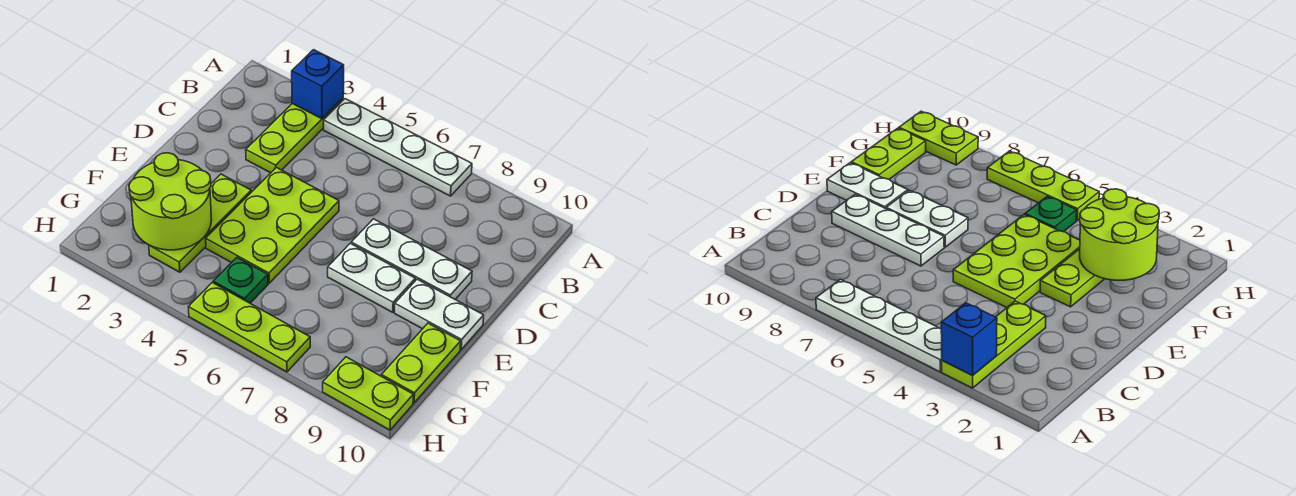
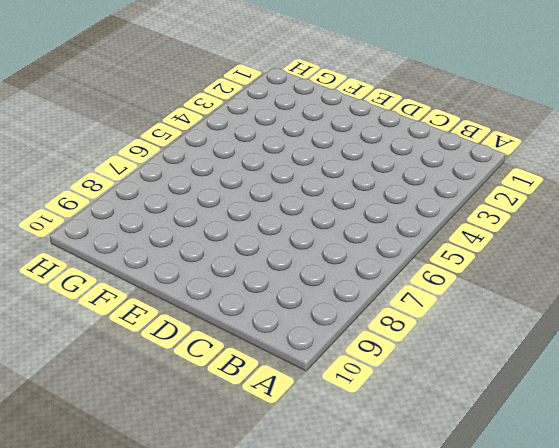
none -> lime 1x3 plate [246,98,343,173]
none -> white 1x4 plate [324,99,472,196]
none -> lime 2x3 plate [206,167,339,283]

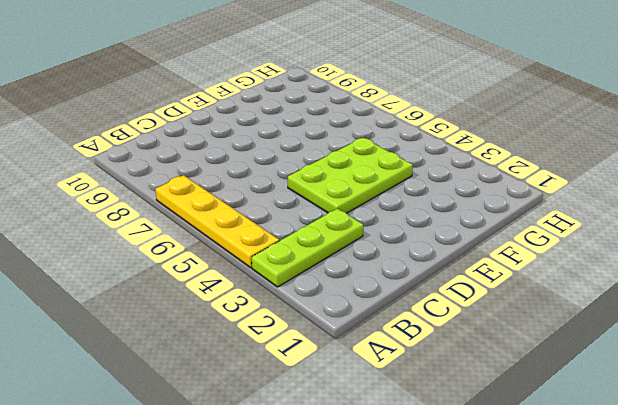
yellow 1x4 plate [155,175,279,268] -> white 1x4 plate [324,99,472,196]
none -> white 1x3 plate [351,219,472,299]
none -> lime 1x3 plate [149,174,251,272]
none -> white 1x2 plate [328,243,415,312]

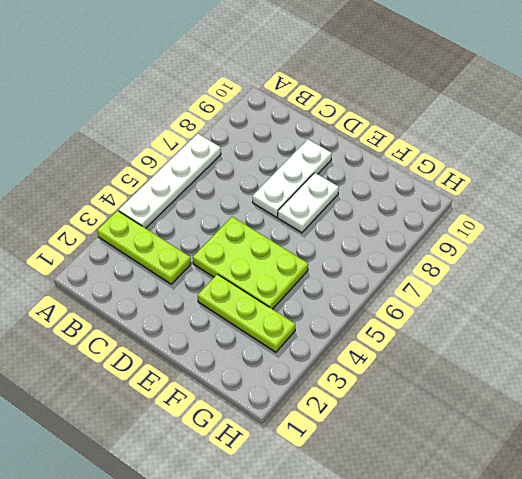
none -> white 1x2 plate [395,279,484,350]
none -> lime 1x2 plate [381,323,461,403]
none -> green 1x1 plate [213,258,268,303]

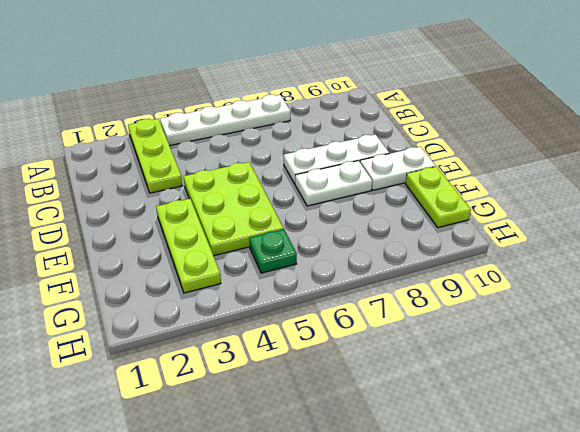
none -> lime 1x3 plate [188,283,310,372]
none -> lime 1x2 plate [323,357,413,430]
none -> blue 1x1 brick [292,50,344,119]

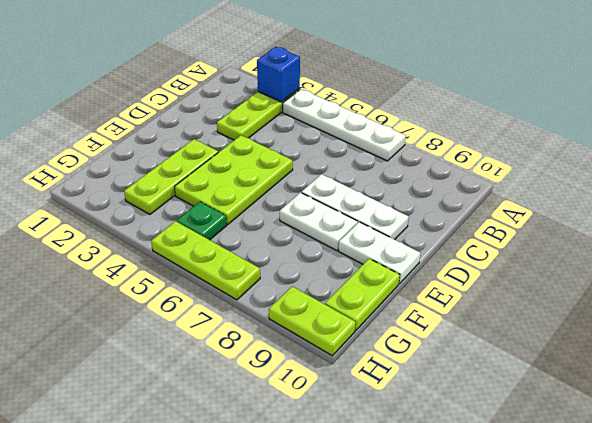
none -> lime 2x2 round brick [129,153,212,250]

